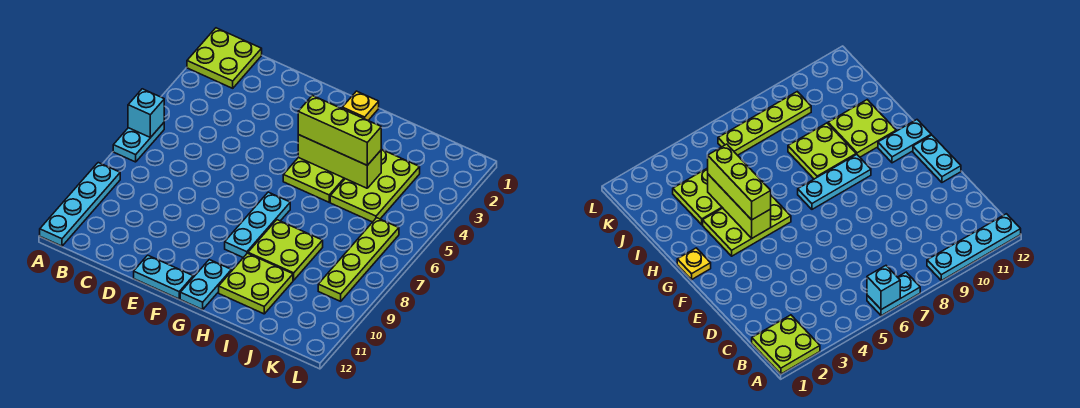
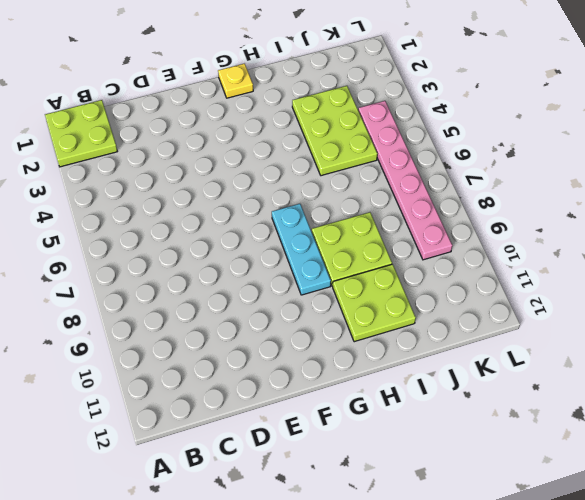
pink 1x6 plate [358,101,452,260] -> lime 1x4 plate [318,218,399,301]
none -> cyan 1x2 plate [113,123,164,162]
none -> cyan 1x4 plate [40,163,120,246]
none -> cyan 1x2 plate [134,255,193,299]

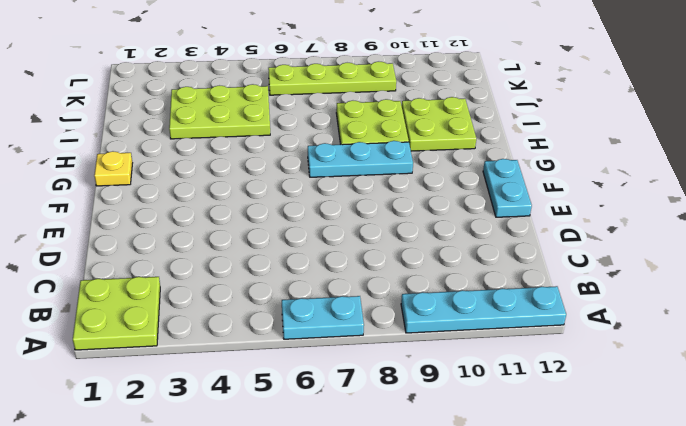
none -> lime 2x3 plate [283,158,345,202]
none -> cyan 1x2 plate [180,260,231,310]
none -> cyan 1x1 brick [128,89,164,138]

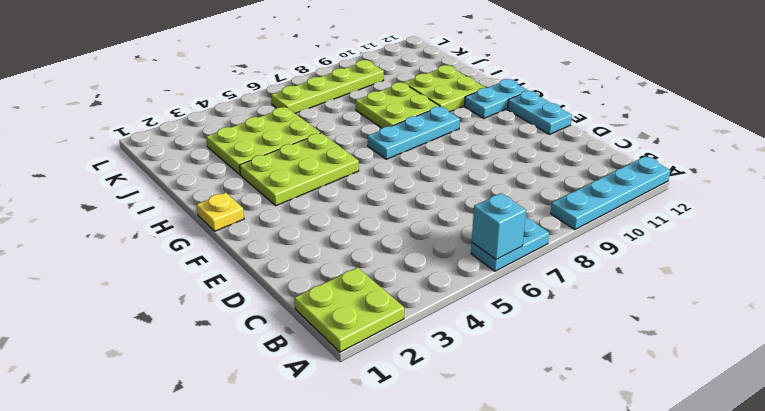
none -> lime 1x3 brick [298,135,381,188]
none -> lime 1x3 brick [298,95,381,165]

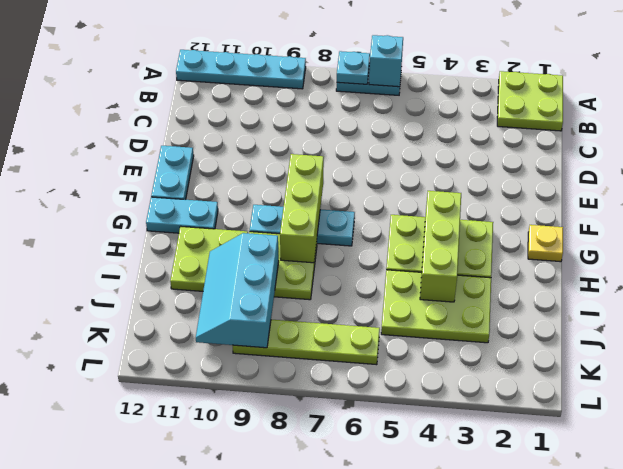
cyan 1x1 plate [337,51,370,84] -> none
lime 1x3 brick [280,154,324,263] -> lime 1x3 brick moved to [298,95,381,165]
cyan 2x3 slope [196,233,279,348] -> none

